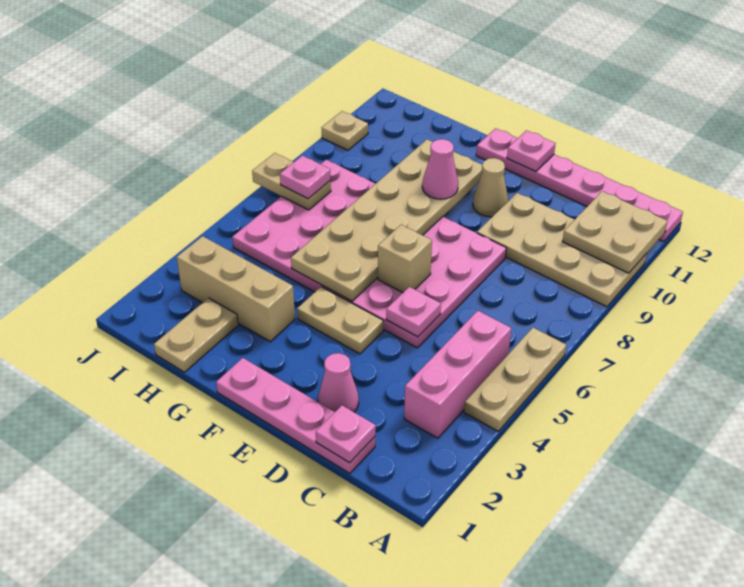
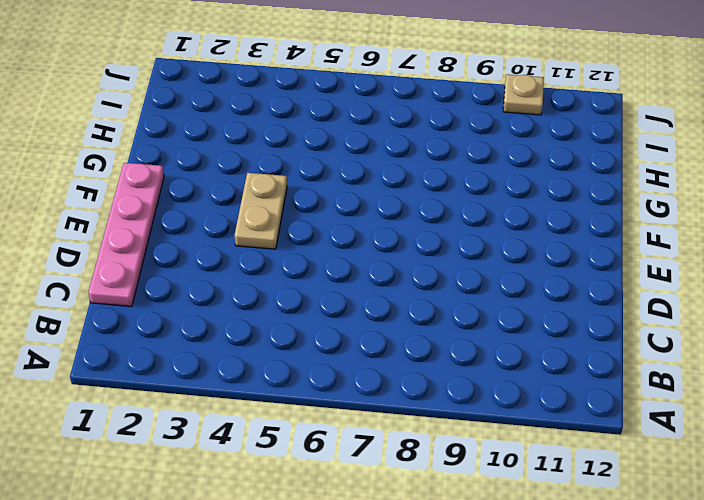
none -> tan 1x3 plate [464,328,566,431]
none -> tan 2x4 plate [477,193,647,307]
none -> pink 1x6 plate [476,128,683,242]

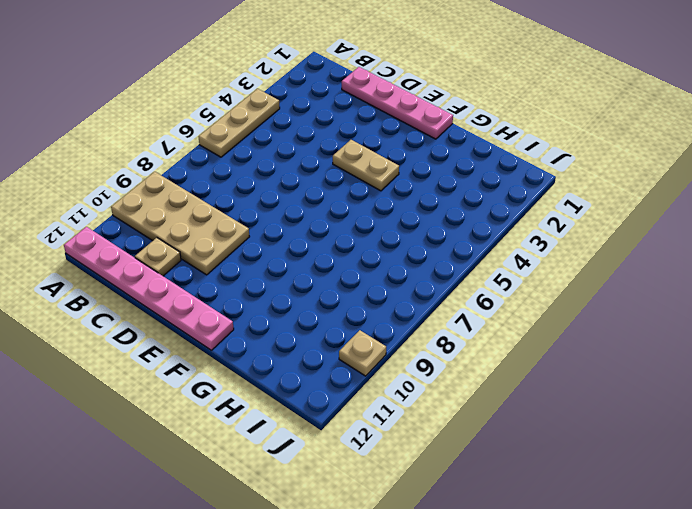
tan 1x1 plate [135,238,181,276] -> none
none -> pink 1x3 brick [404,311,511,438]
none -> pink 1x1 cone [318,353,359,412]
none -> pink 4x6 plate [232,160,506,348]

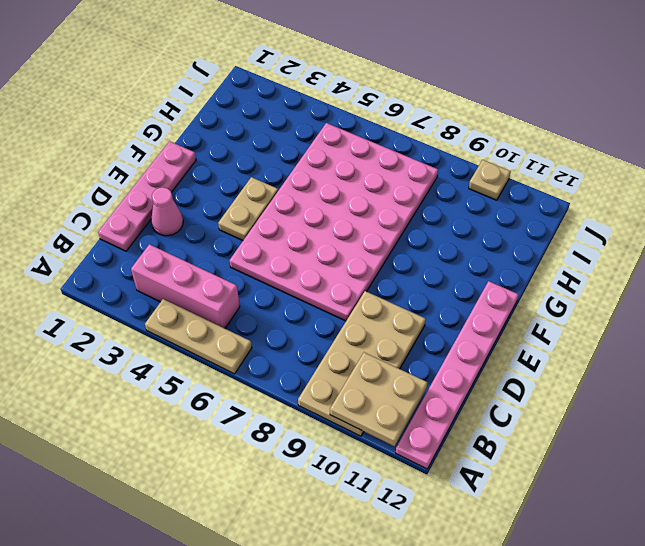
none -> tan 1x1 cone [473,158,508,217]
none -> tan 1x3 brick [177,236,295,342]
none -> tan 1x2 plate [154,298,238,372]

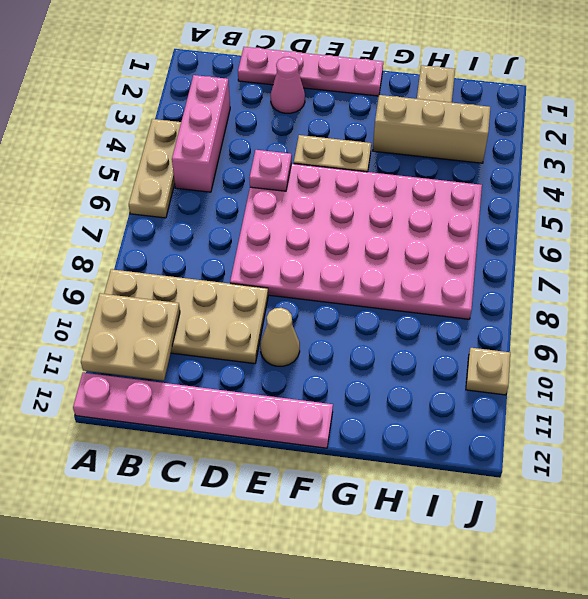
none -> pink 1x1 plate [316,405,376,463]
none -> tan 1x1 brick [378,225,432,293]
none -> pink 1x1 plate [507,130,555,171]

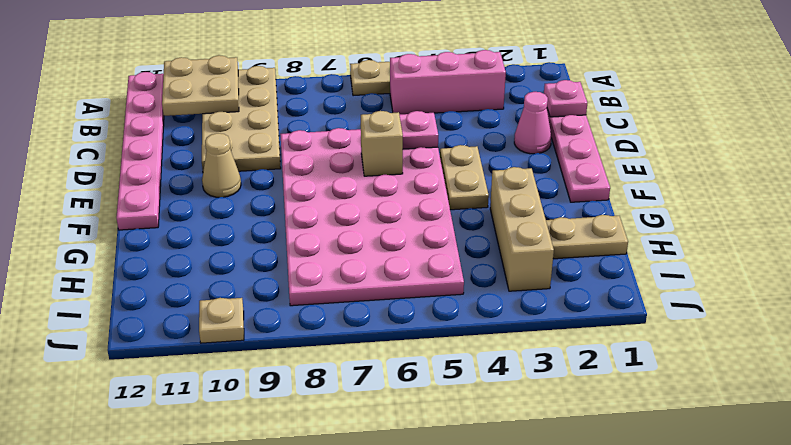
none -> pink 1x1 plate [507,130,555,171]
none -> tan 2x6 plate [291,139,482,301]
none -> tan 1x2 plate [252,153,331,210]

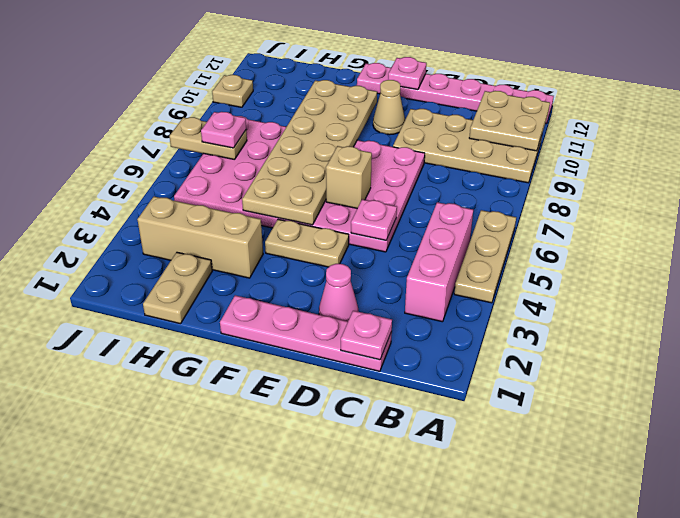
none -> pink 1x1 cone [422,139,458,199]

